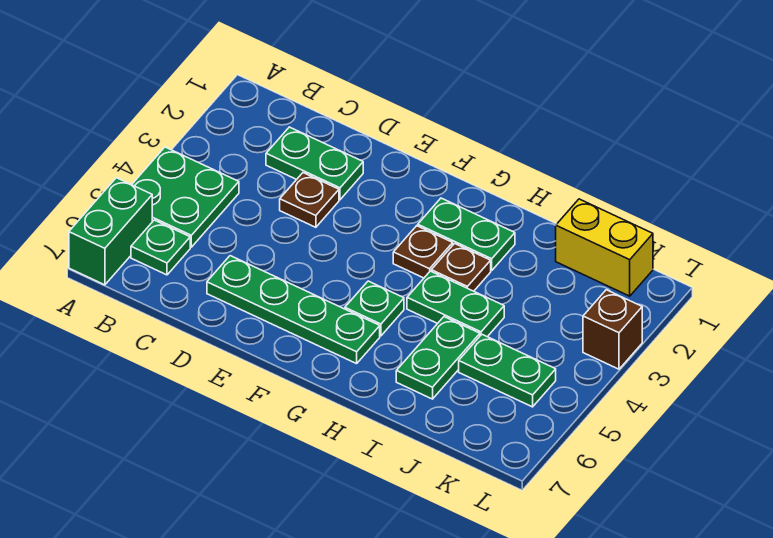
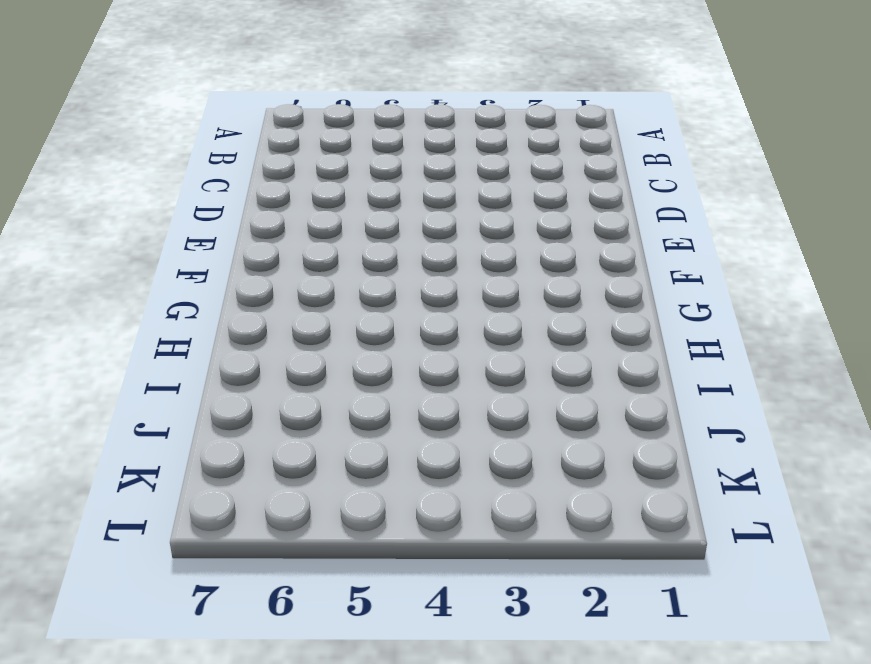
none -> green 2x2 plate [132,147,239,247]
none -> green 1x2 brick [69,178,152,285]
none -> green 1x1 plate [131,220,190,275]

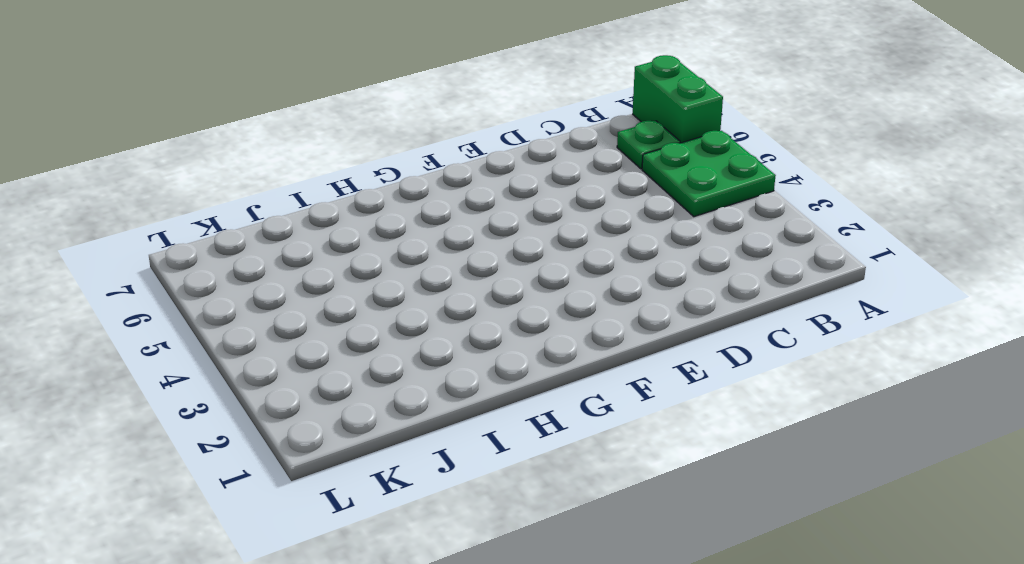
none -> green 1x2 plate [266,127,363,200]
none -> brown 1x1 plate [280,173,339,227]
none -> green 1x4 plate [207,256,380,364]

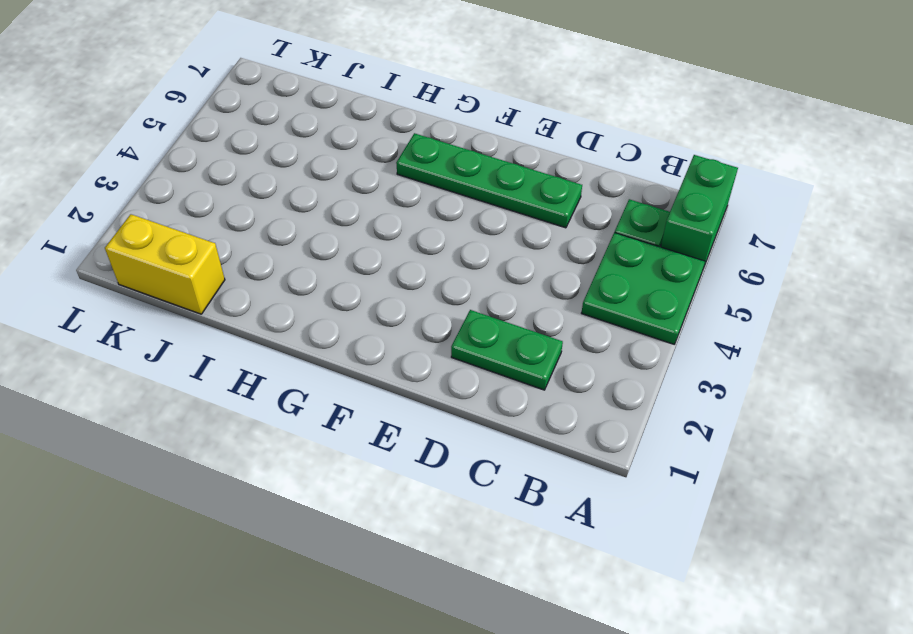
none -> brown 1x1 plate [280,173,339,227]
none -> green 1x2 plate [418,198,515,271]
none -> brown 1x1 plate [393,226,453,278]

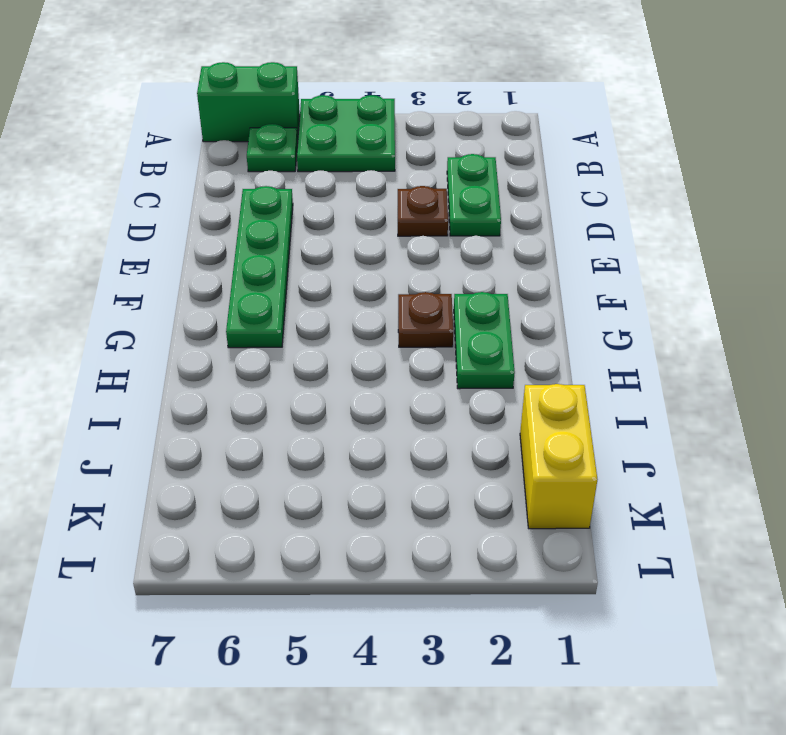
none -> green 1x1 plate [345,281,404,336]
none -> brown 1x1 plate [431,243,491,291]
none -> green 1x2 plate [407,271,504,337]

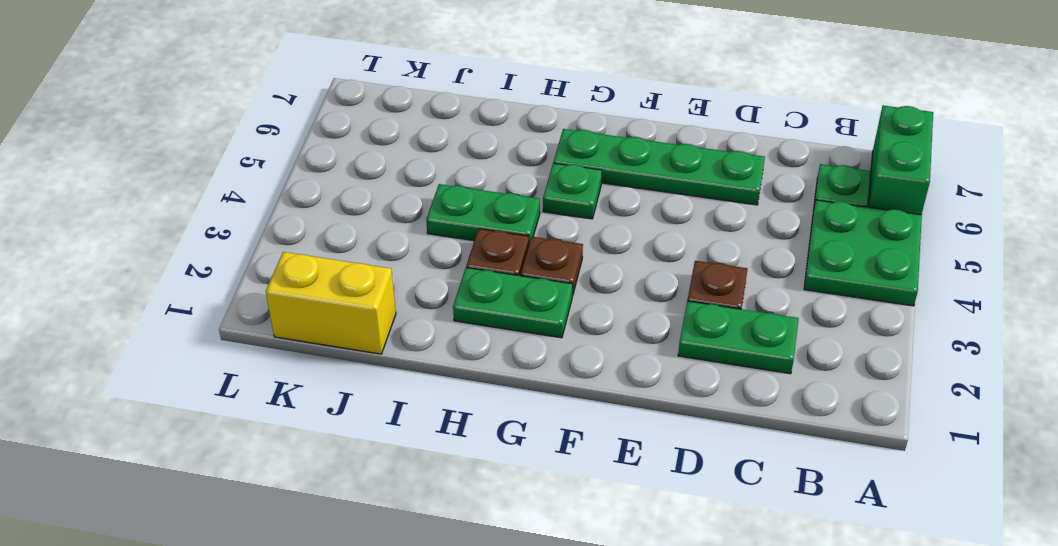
none -> green 1x2 plate [396,317,480,399]
none -> green 1x2 plate [459,335,556,407]
none -> brown 1x1 brick [583,290,642,369]

